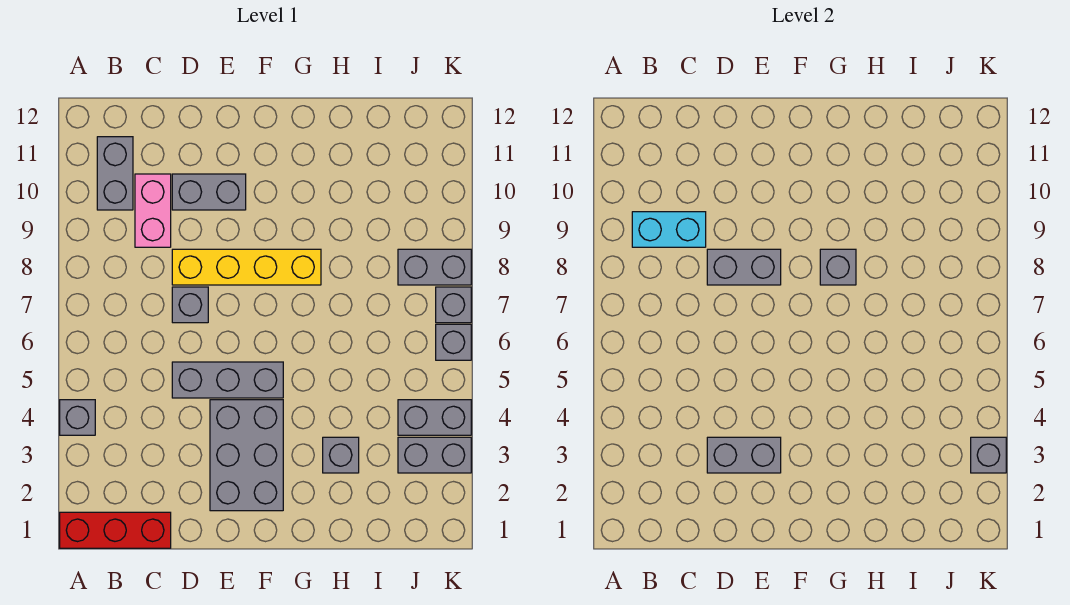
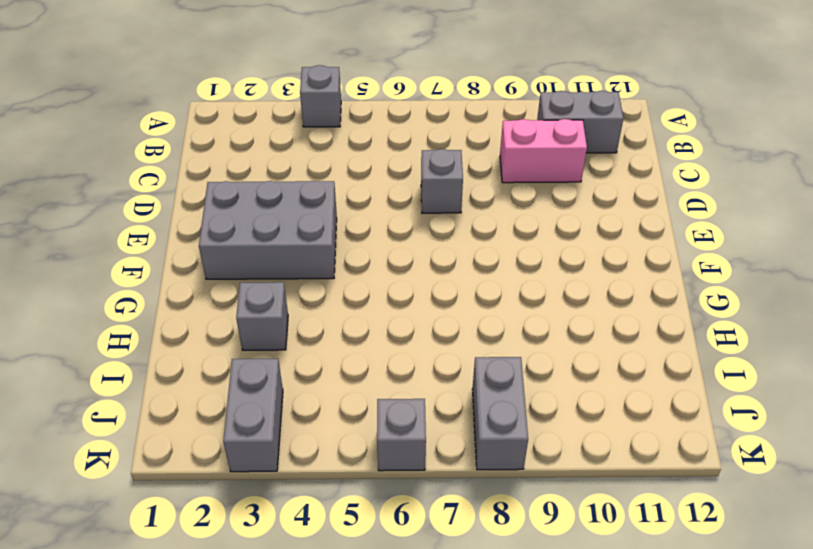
none -> red 1x3 brick [60,512,171,548]
none -> grey 1x3 brick [172,362,283,398]
none -> yellow 1x4 brick [172,249,321,285]

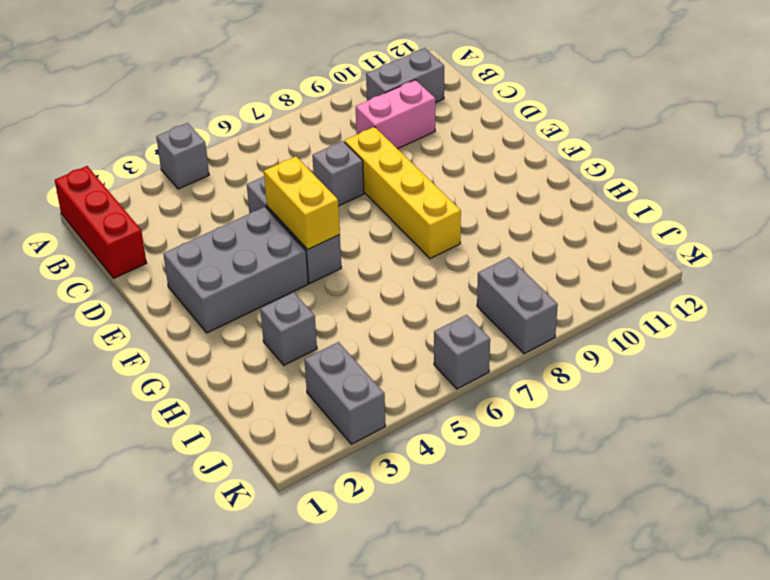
yellow 1x2 brick [264,156,340,250] -> none
none -> grey 1x2 brick [172,174,246,210]
none -> grey 1x2 brick [398,400,471,435]
none -> grey 1x1 brick [436,287,471,323]

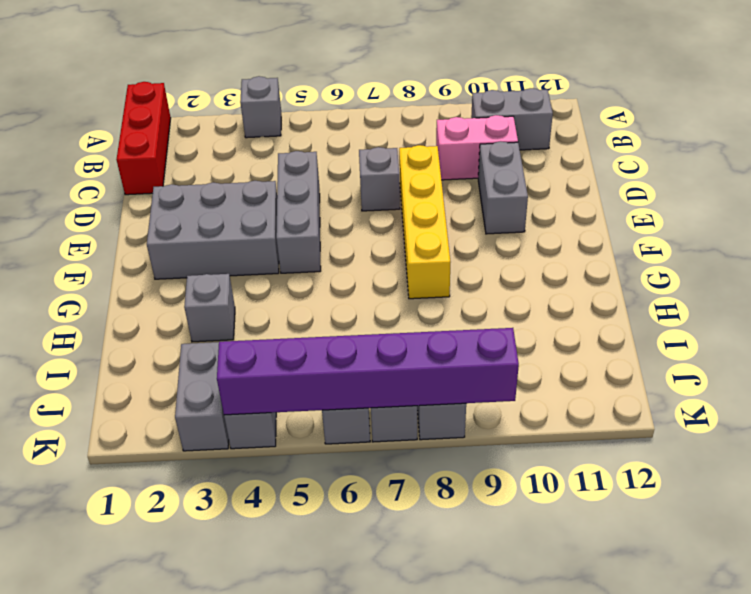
purple 1x6 brick [217,328,519,415] -> none
none -> cyan 1x2 brick [632,212,706,247]
none -> grey 1x2 brick [707,437,781,473]
none -> grey 1x2 brick [707,249,781,285]

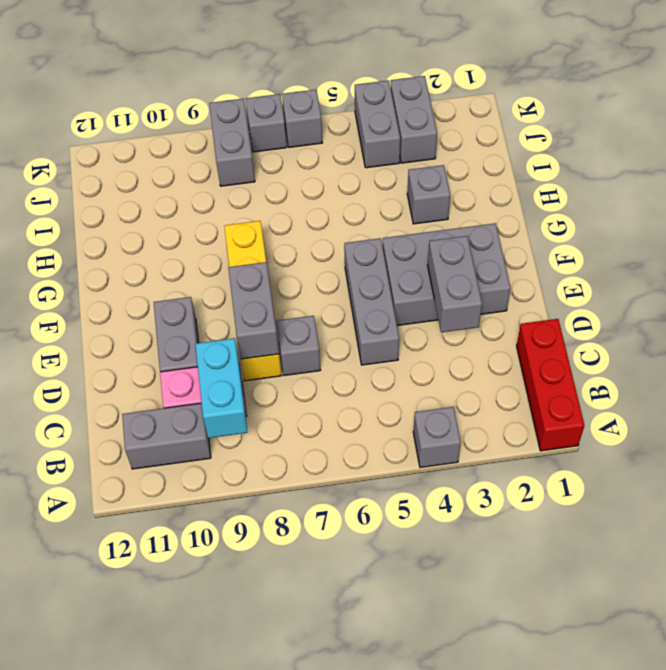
none -> grey 1x1 brick [820,249,856,285]
none -> grey 1x1 brick [971,437,1006,473]

